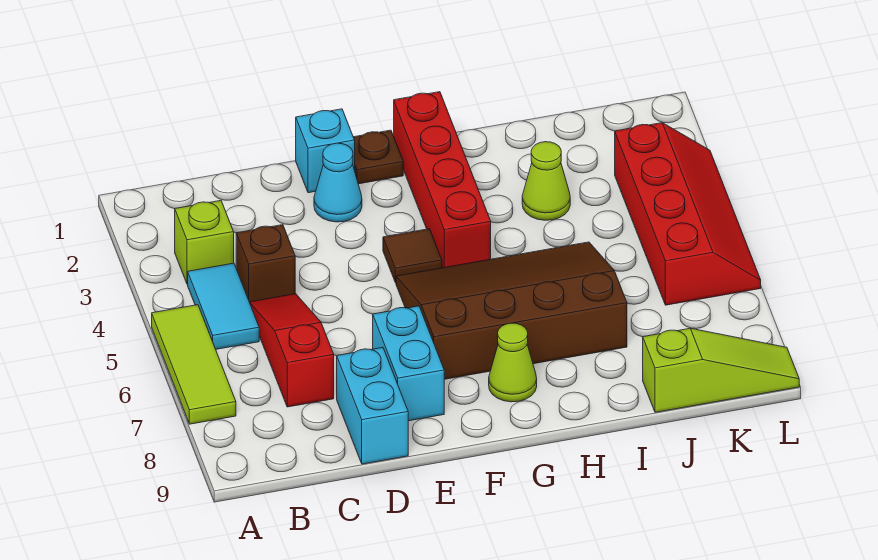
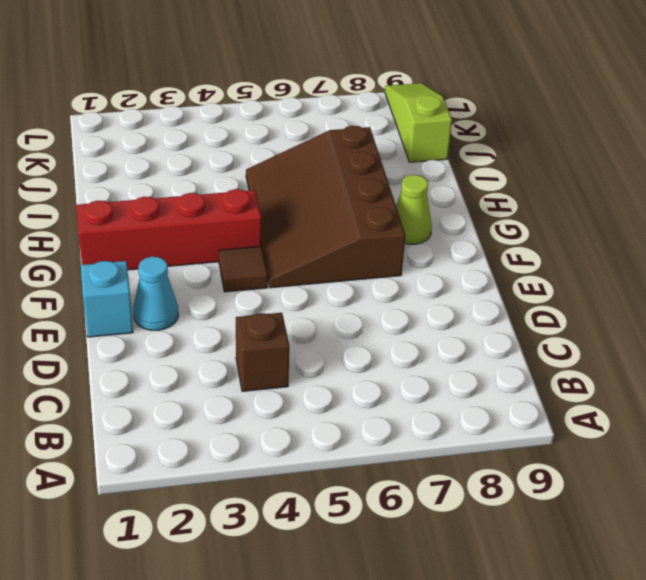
none -> lime 1x3 tile [152,305,236,424]
none -> lime 1x1 brick [175,201,234,284]
none -> cyan 1x2 tile [188,263,259,349]

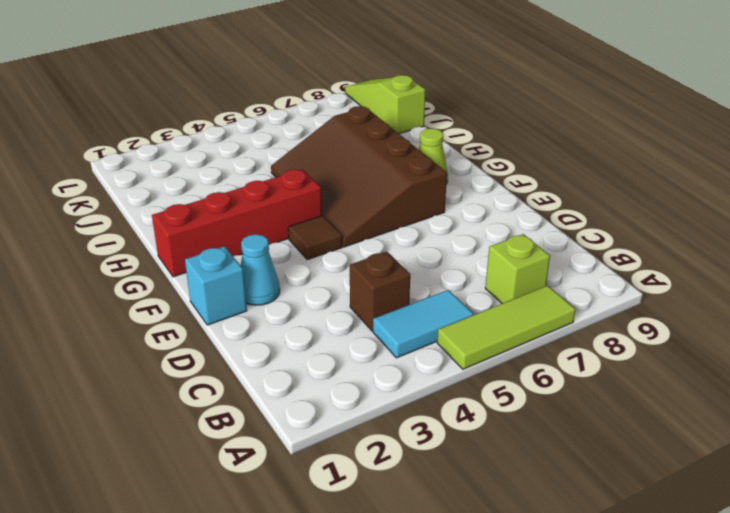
lime 1x1 brick [485,234,550,304] -> lime 1x1 brick moved to [175,201,234,284]
none -> red 1x3 slope [250,294,334,407]
none -> cyan 1x2 brick [337,348,408,464]
none -> cyan 1x2 brick [373,306,444,421]

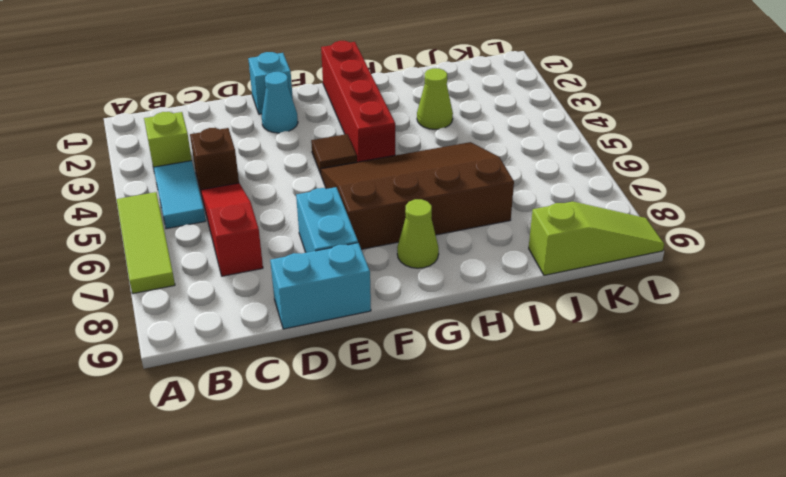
cyan 1x2 brick [270,243,371,329] -> cyan 1x2 brick turned to [337,348,408,464]
none -> brown 1x1 plate [353,130,403,184]
none -> red 2x4 slope [615,123,761,305]

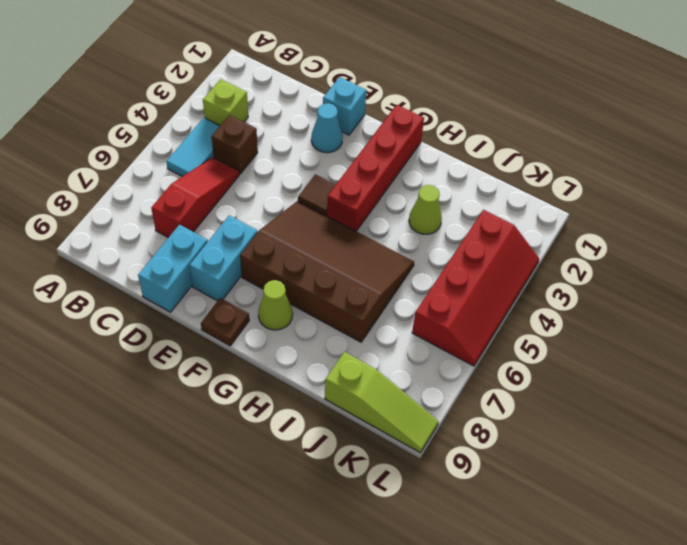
brown 1x1 plate [201,298,249,346] -> brown 1x1 plate moved to [353,130,403,184]
none -> lime 1x3 tile [152,305,236,424]

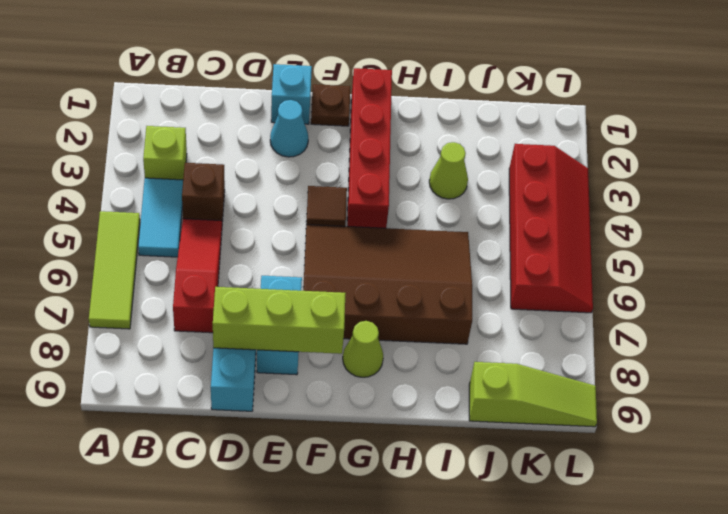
lime 1x3 brick [213,287,345,354] -> none

